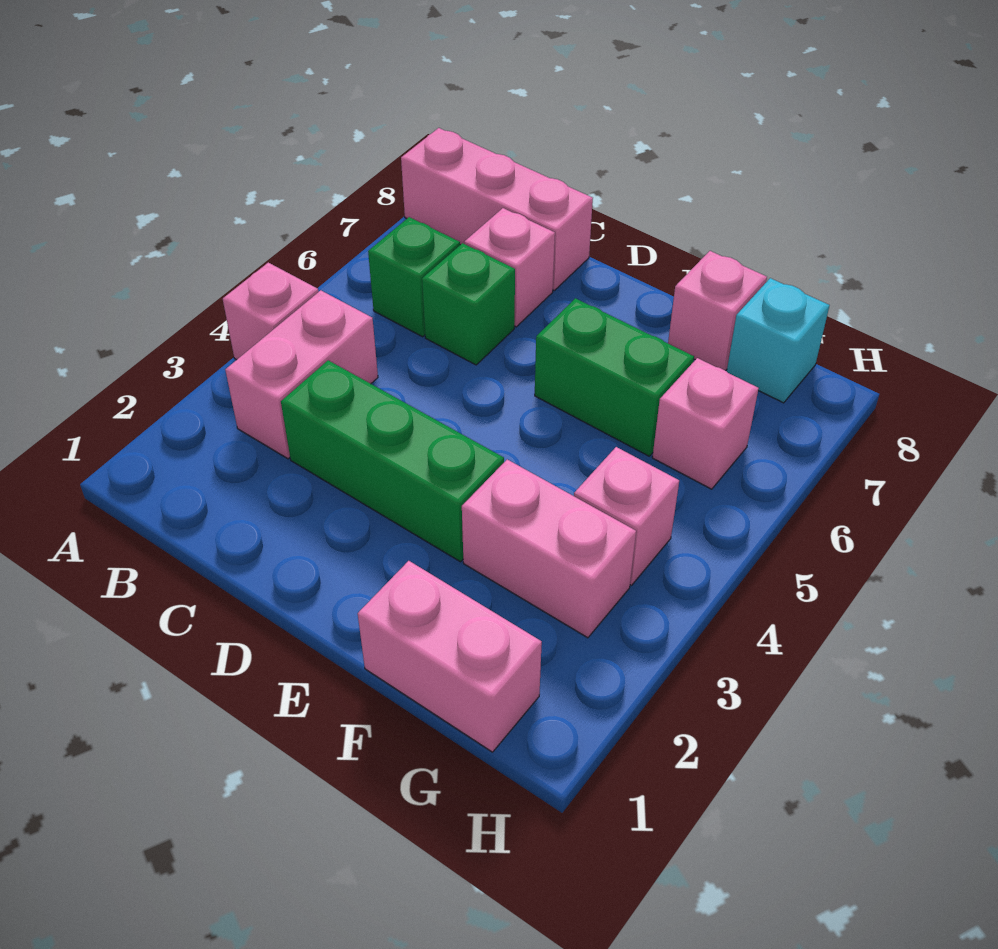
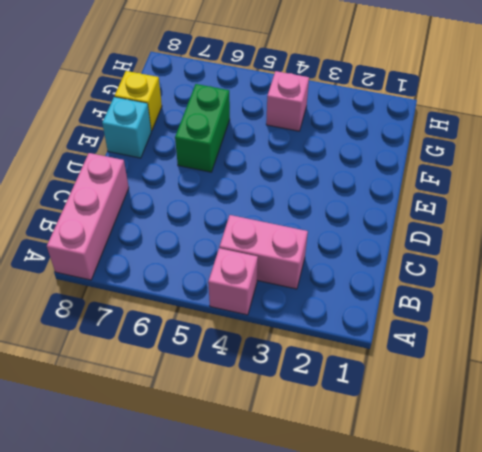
cyan 1x1 brick [102,97,151,158] -> cyan 1x1 brick moved to [727,278,830,403]
yellow 1x1 brick [115,71,162,131] -> pink 1x1 brick [668,251,767,371]
none -> green 1x1 brick [368,217,460,337]
none -> green 1x3 brick [281,360,504,562]
none -> green 1x1 brick [422,243,515,365]

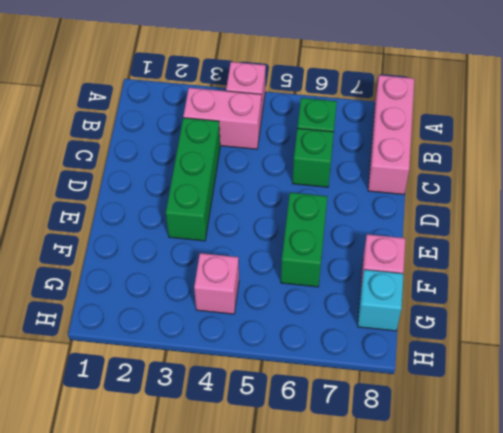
none -> pink 1x1 brick [464,208,555,327]
none -> pink 1x2 brick [358,561,542,752]
none -> pink 1x2 brick [462,459,636,638]

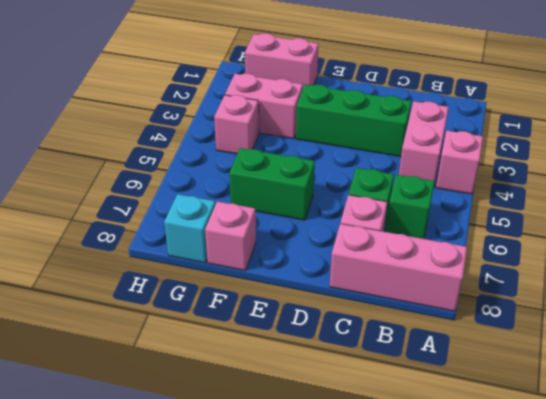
none -> pink 1x1 brick [652,358,759,489]

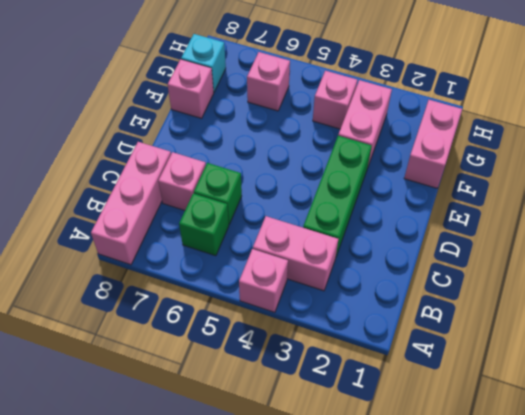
none -> green 1x2 brick [535,298,694,456]

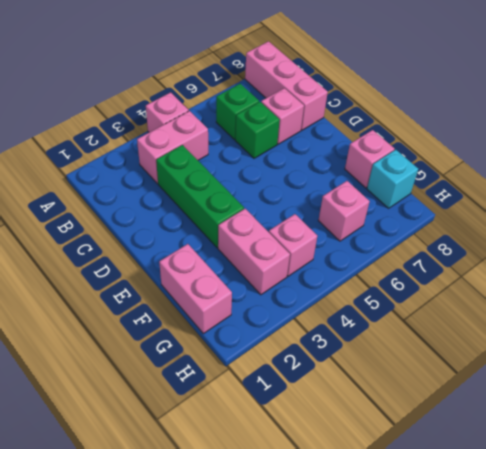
none -> green 1x2 brick [535,298,694,456]

